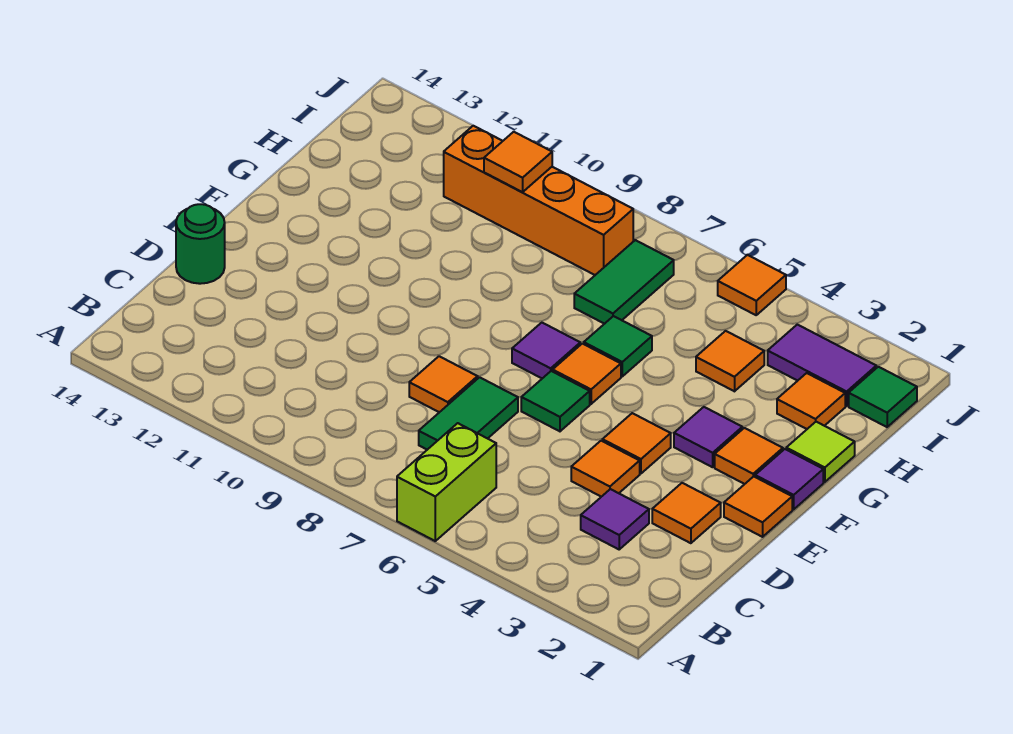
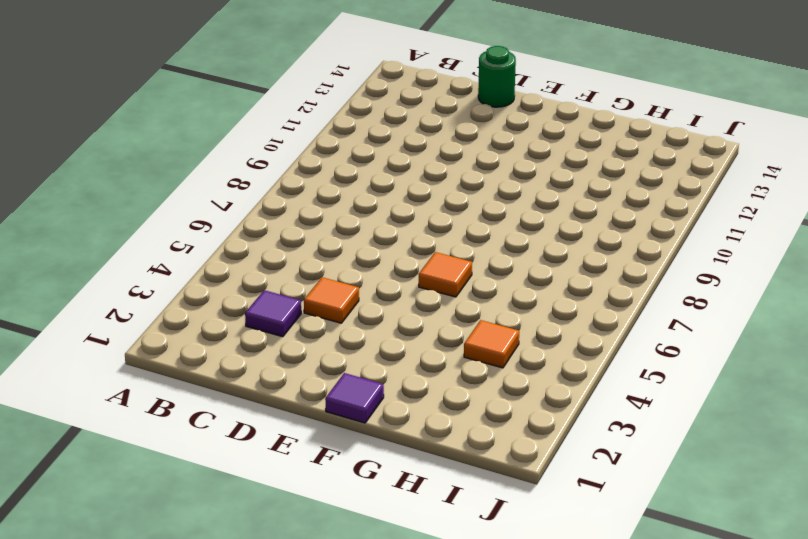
none -> lime 1x2 brick [397,423,496,541]
none -> green 1x2 tile [419,377,518,450]
none -> orange 1x1 tile [652,483,721,543]

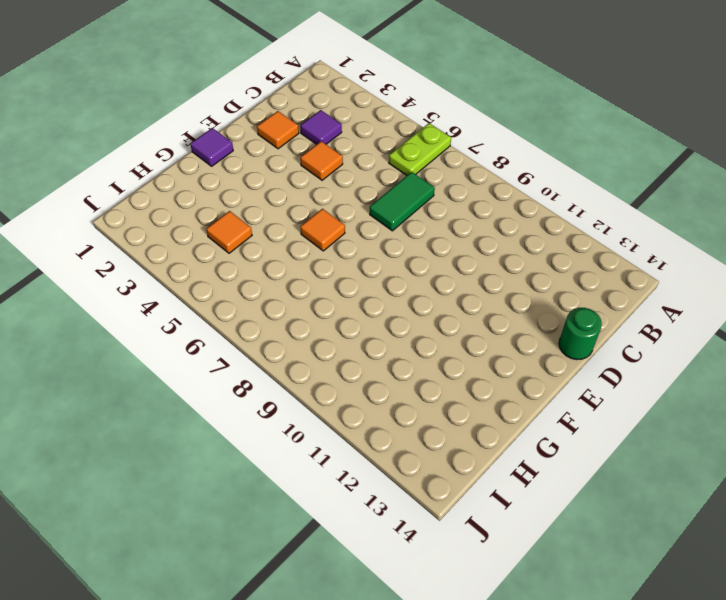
lime 1x2 plate [389,123,451,175] -> lime 1x2 brick [397,423,496,541]
none -> orange 1x1 tile [409,356,478,412]
none -> orange 1x1 tile [724,476,792,537]
none -> orange 1x1 tile [602,413,671,474]

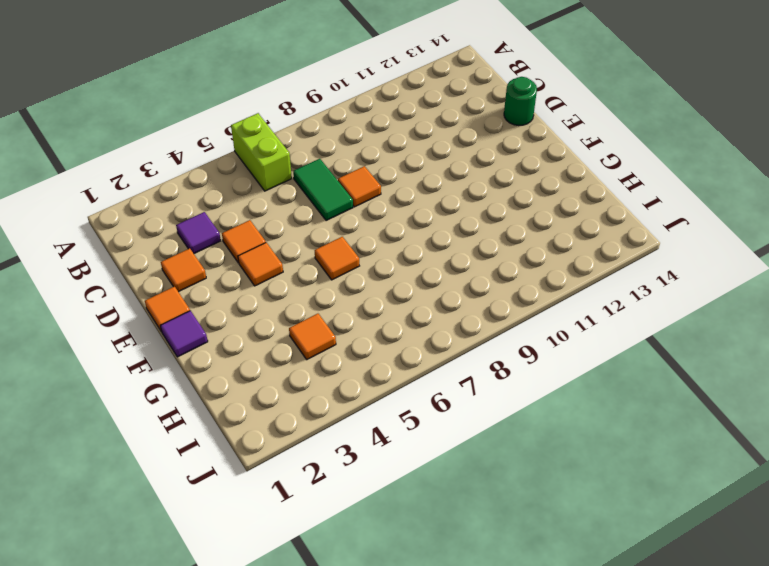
none -> green 1x1 tile [521,371,590,431]
none -> orange 1x1 tile [715,428,783,484]
none -> purple 1x1 tile [674,407,742,467]

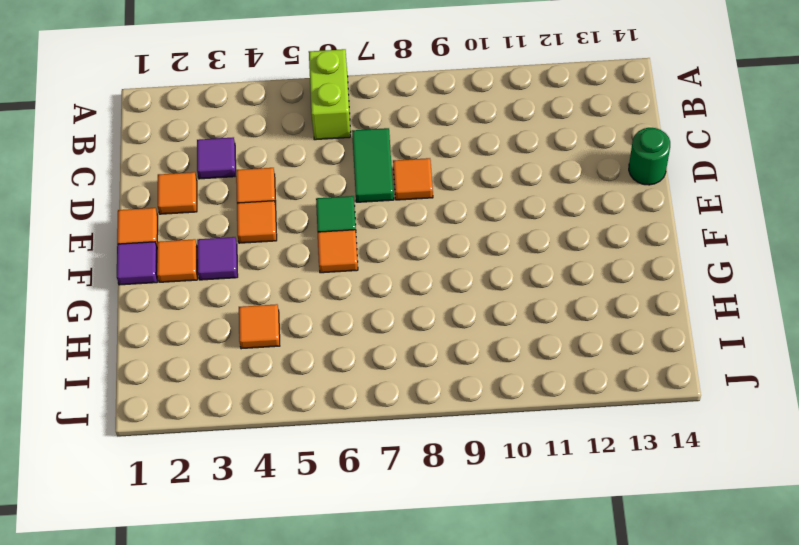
none -> purple 1x1 tile [512,323,580,378]
none -> lime 1x1 tile [786,422,855,482]
none -> green 1x1 tile [584,316,652,376]

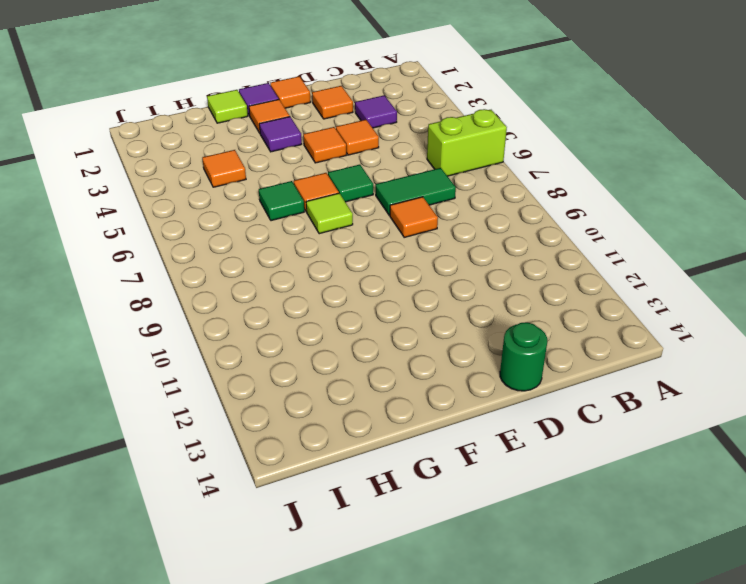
lime 1x1 tile [306,193,353,234] -> purple 1x1 tile [512,323,580,378]
none -> orange 1x1 tile [777,373,845,429]
none -> green 1x2 tile [574,240,674,324]
none -> green 1x1 tile [849,367,917,427]

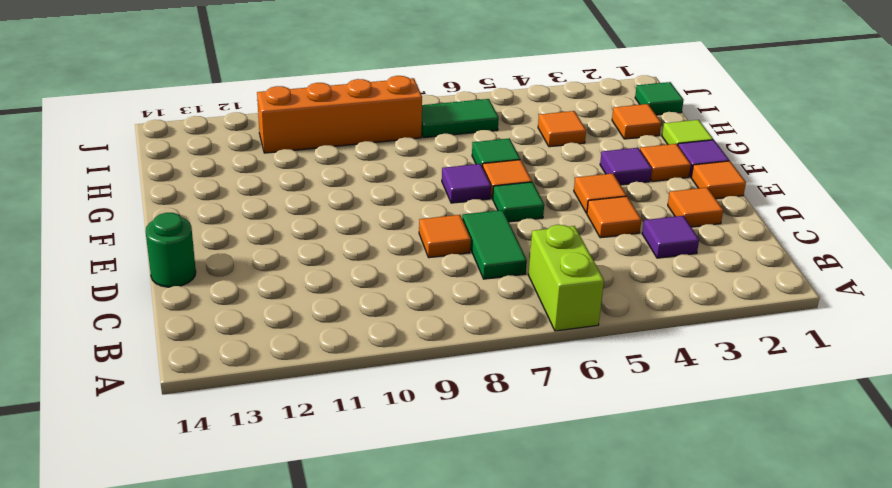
green 1x2 tile [421,99,499,138] -> green 1x2 tile turned to [574,240,674,324]
none -> purple 1x2 tile [768,325,876,406]
none -> orange 1x1 tile [718,255,786,315]
none -> orange 1x1 tile [484,132,552,192]

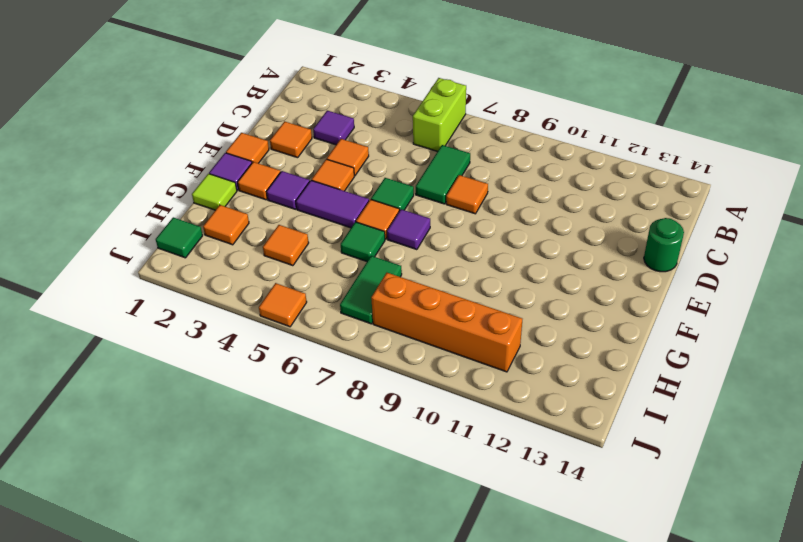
purple 1x2 tile [296,180,369,228] -> purple 1x2 tile moved to [768,325,876,406]
none -> orange 1x1 tile [484,132,552,192]

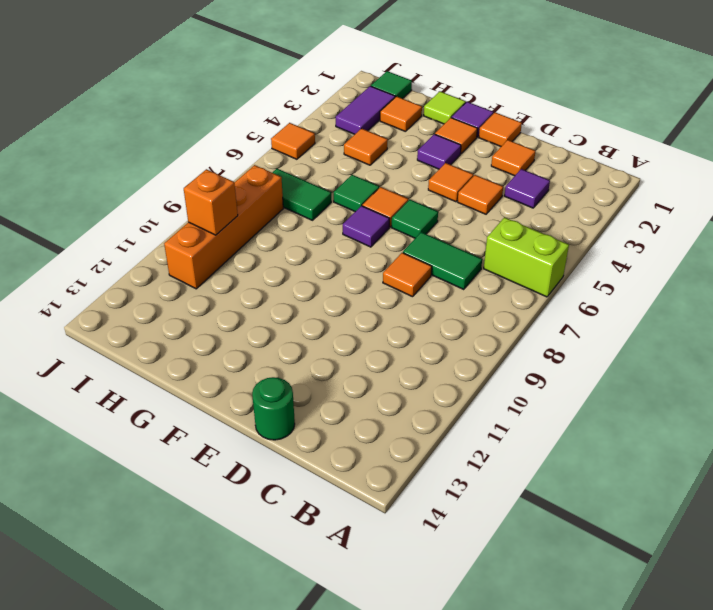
orange 1x1 brick [184,169,238,235] -> orange 1x1 tile [484,132,552,192]

